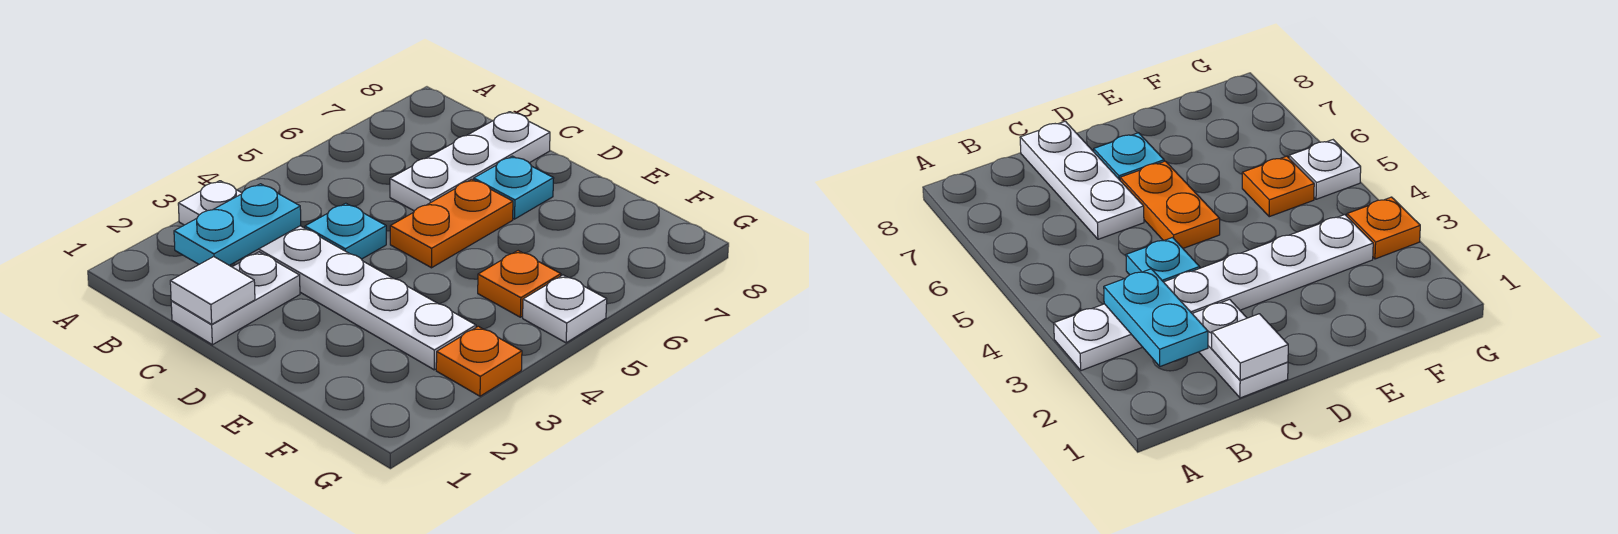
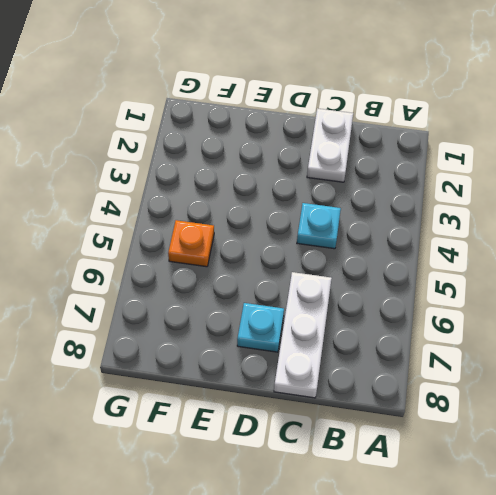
none -> white 1x6 plate [178,181,476,370]
none -> orange 1x2 plate [390,179,513,268]

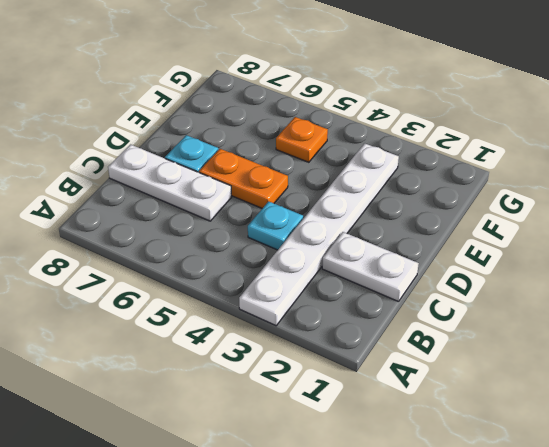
none -> orange 1x1 plate [436,326,522,396]
none -> white 1x1 plate [523,275,607,343]

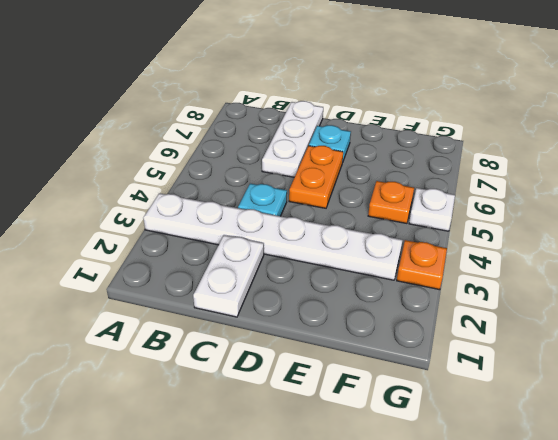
none -> cyan 1x2 plate [174,184,301,265]
none -> white 1x1 tile [170,257,255,324]

